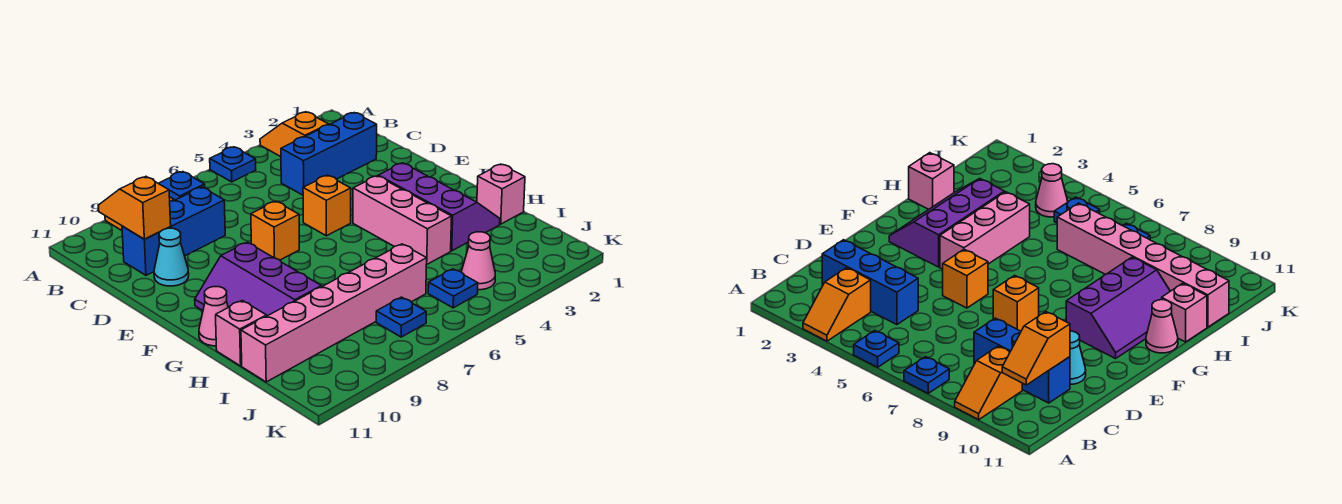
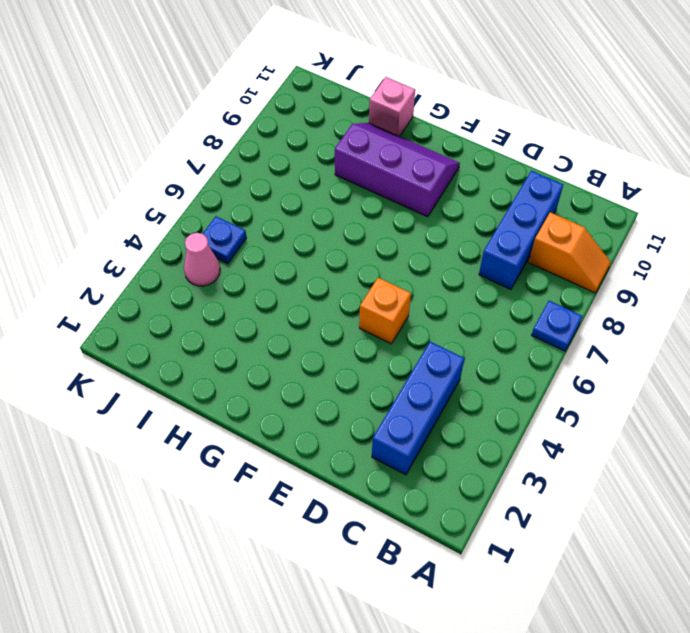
none -> orange 1x2 slope [260,112,329,157]
none -> blue 1x1 plate [210,147,256,182]
none -> cyan 1x1 cone [154,228,189,286]

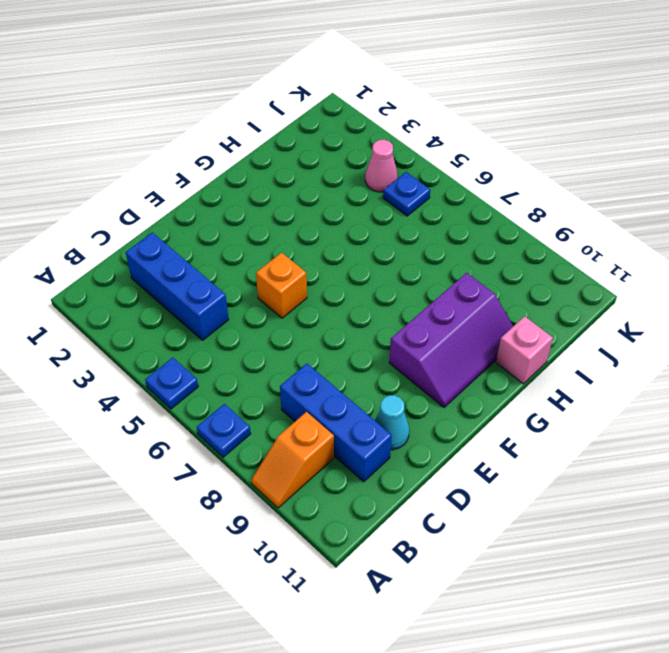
none -> orange 1x2 slope [260,112,329,157]
none -> orange 1x1 brick [251,201,299,260]
none -> purple 2x3 slope [378,163,500,251]

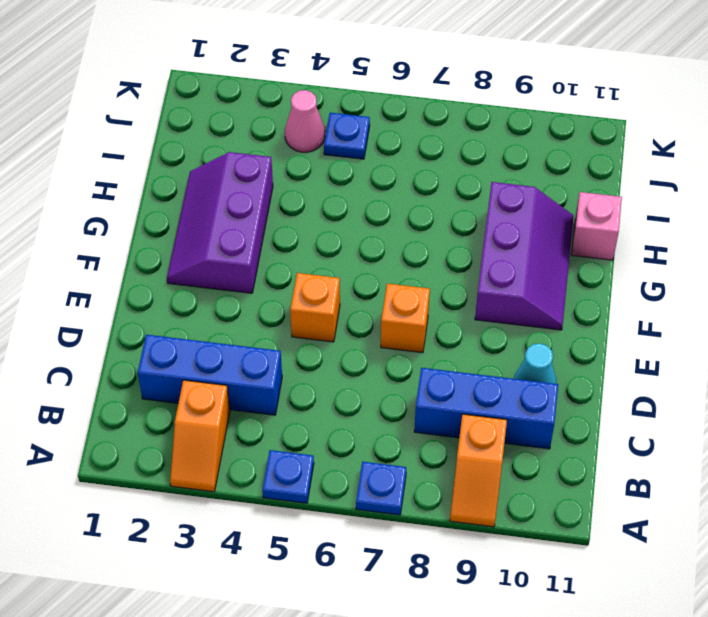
none -> pink 1x3 brick [353,176,452,264]
none -> pink 1x1 cone [199,287,228,346]
none -> pink 1x1 brick [477,164,525,224]

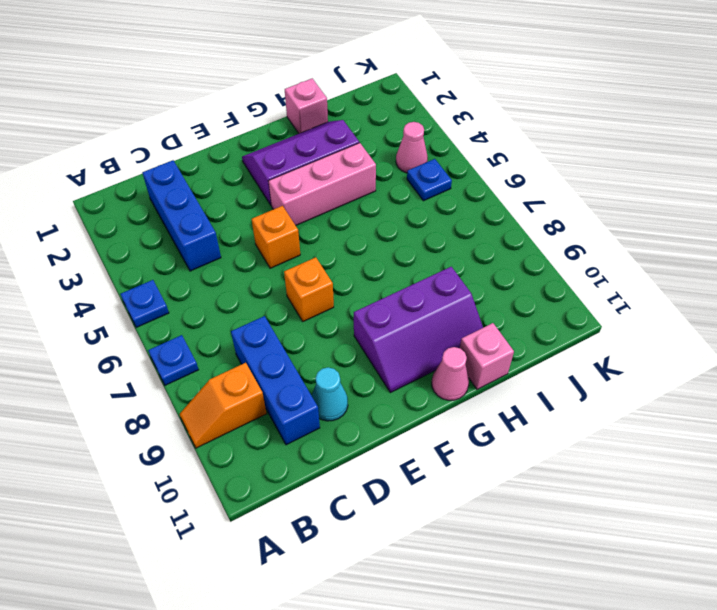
none -> orange 1x2 slope [260,112,329,157]
none -> pink 1x6 brick [241,244,427,382]
none -> blue 1x1 plate [376,297,426,337]

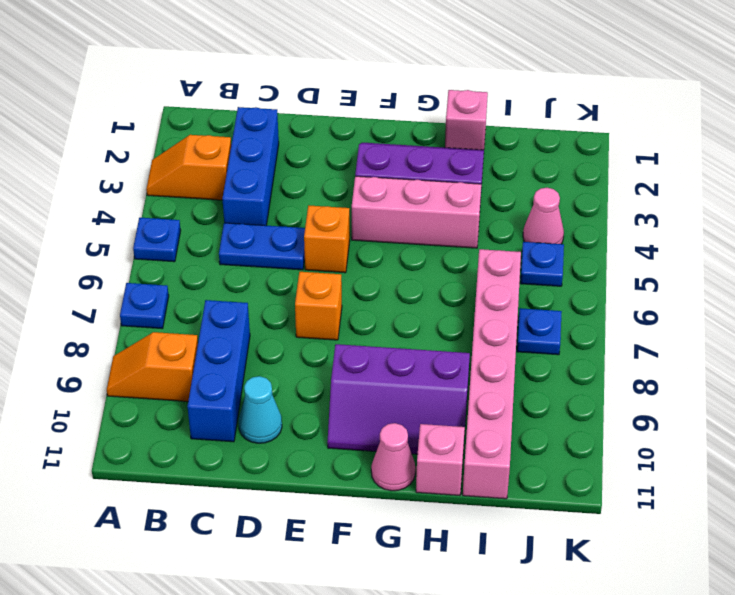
blue 1x2 plate [219,223,305,270] -> none
none -> orange 1x2 slope [98,177,171,239]

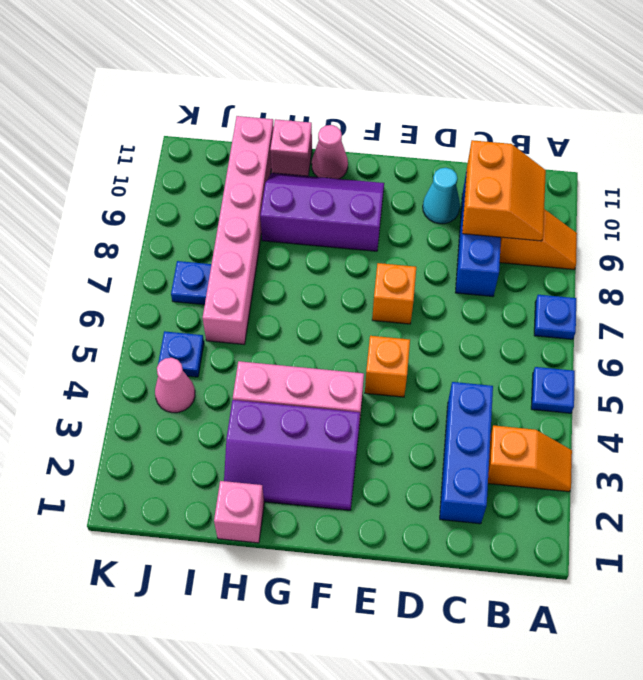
orange 2x2 slope [462,140,546,241] -> orange 1x2 slope [98,177,171,239]

